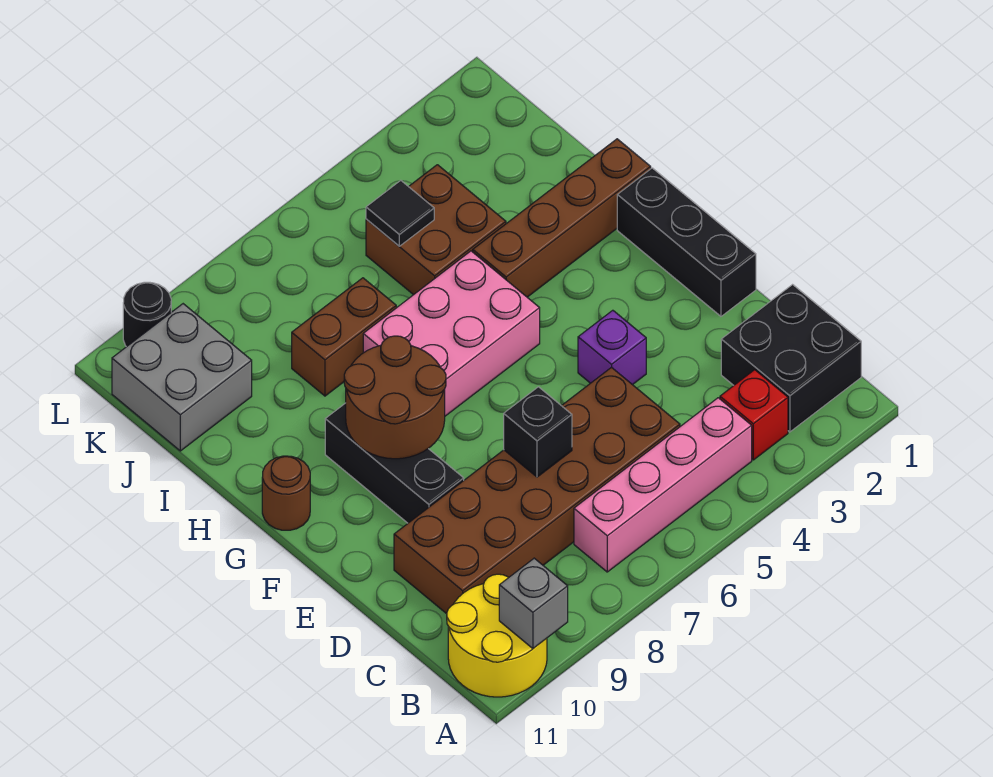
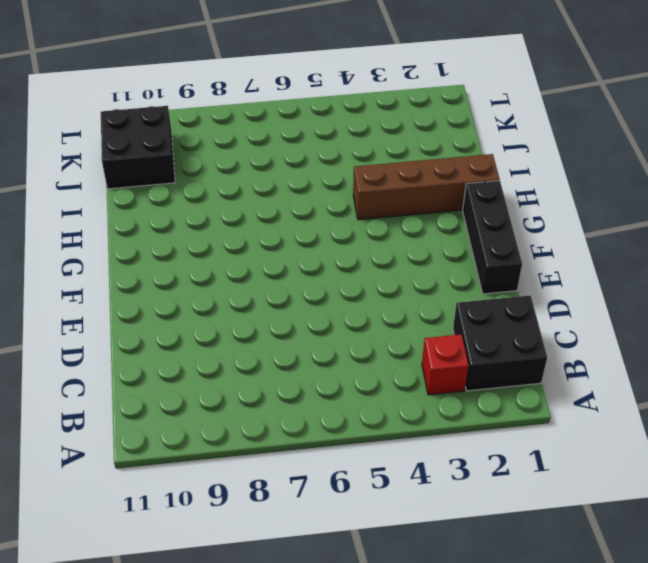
black 2x2 brick [101,106,175,189] -> grey 2x2 brick [112,304,252,451]
none -> yellow 2x2 round brick [447,574,547,697]
none -> pink 1x4 brick [574,398,752,572]
none -> brown 2x6 brick [394,367,680,614]

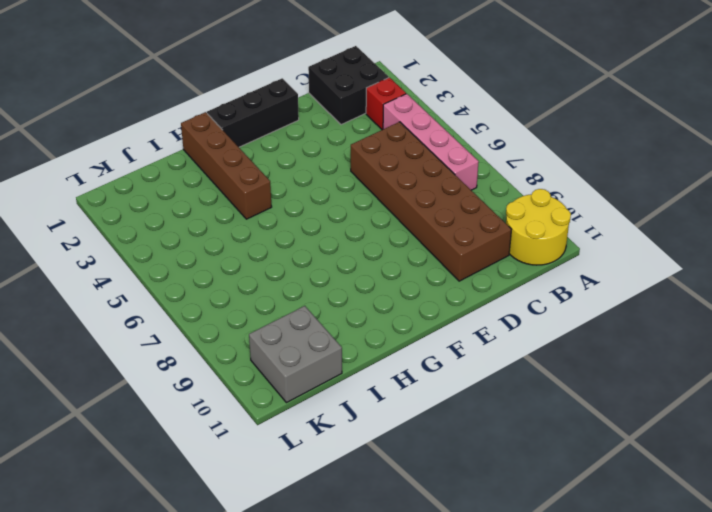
none -> purple 1x1 brick [578,310,646,385]
none -> black 1x3 brick [325,403,464,523]
none -> pink 2x3 brick [363,251,540,416]

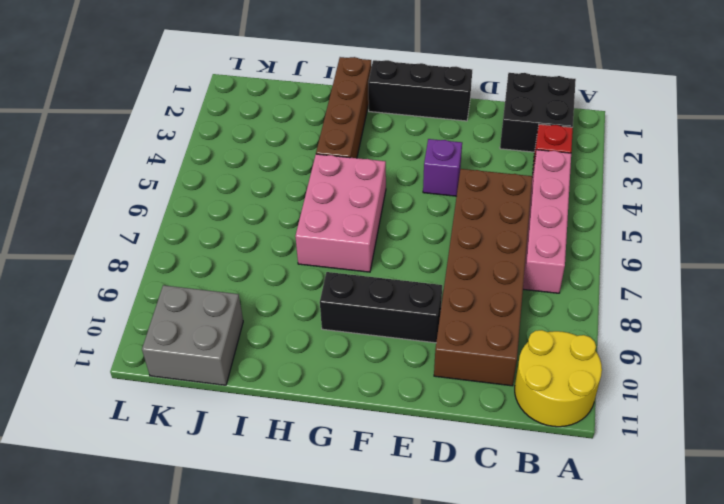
none -> brown 1x1 round brick [262,456,310,530]
none -> brown 2x2 brick [366,165,506,295]
none -> brown 1x2 brick [292,278,396,396]

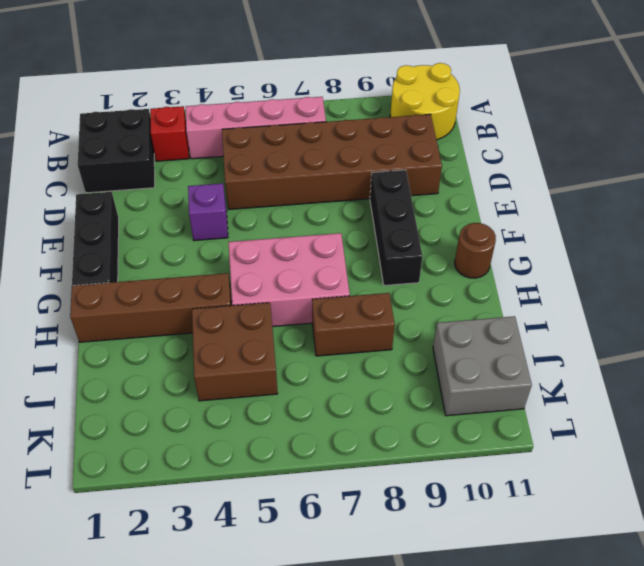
none -> black 1x1 round brick [123,282,171,347]
none -> grey 1x1 brick [499,558,568,648]
none -> black 1x1 brick [504,387,572,477]

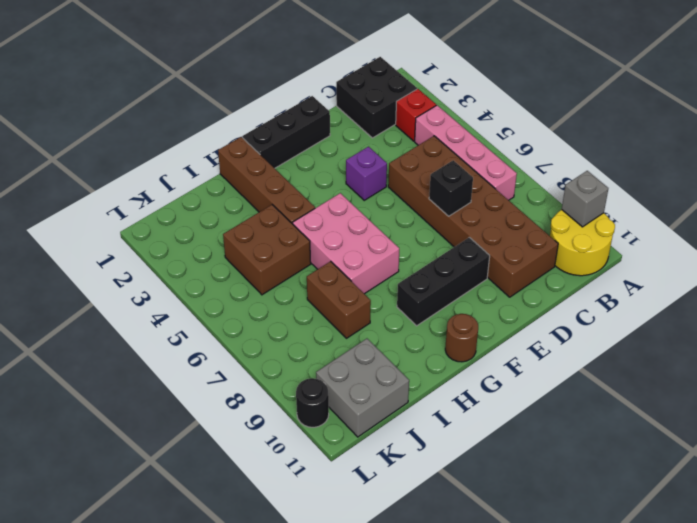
none -> brown 2x2 round brick [344,336,446,459]
none -> black 1x1 tile [366,180,434,246]

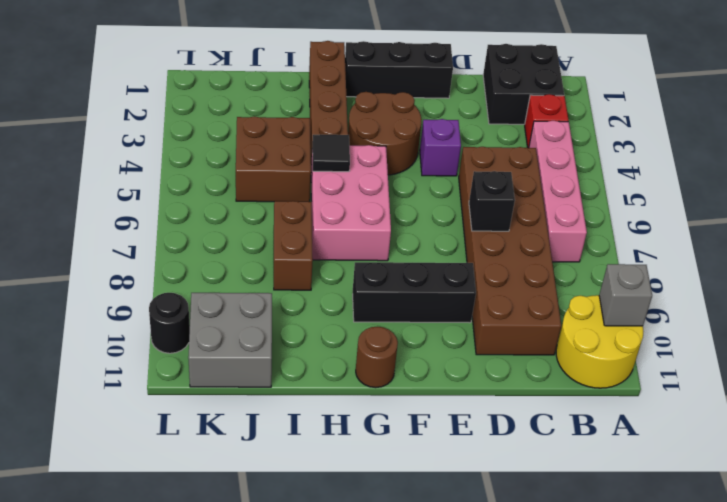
brown 2x2 round brick [348,92,422,175] -> brown 2x2 round brick moved to [344,336,446,459]
black 1x1 tile [312,135,350,172] -> black 1x1 tile moved to [366,180,434,246]

